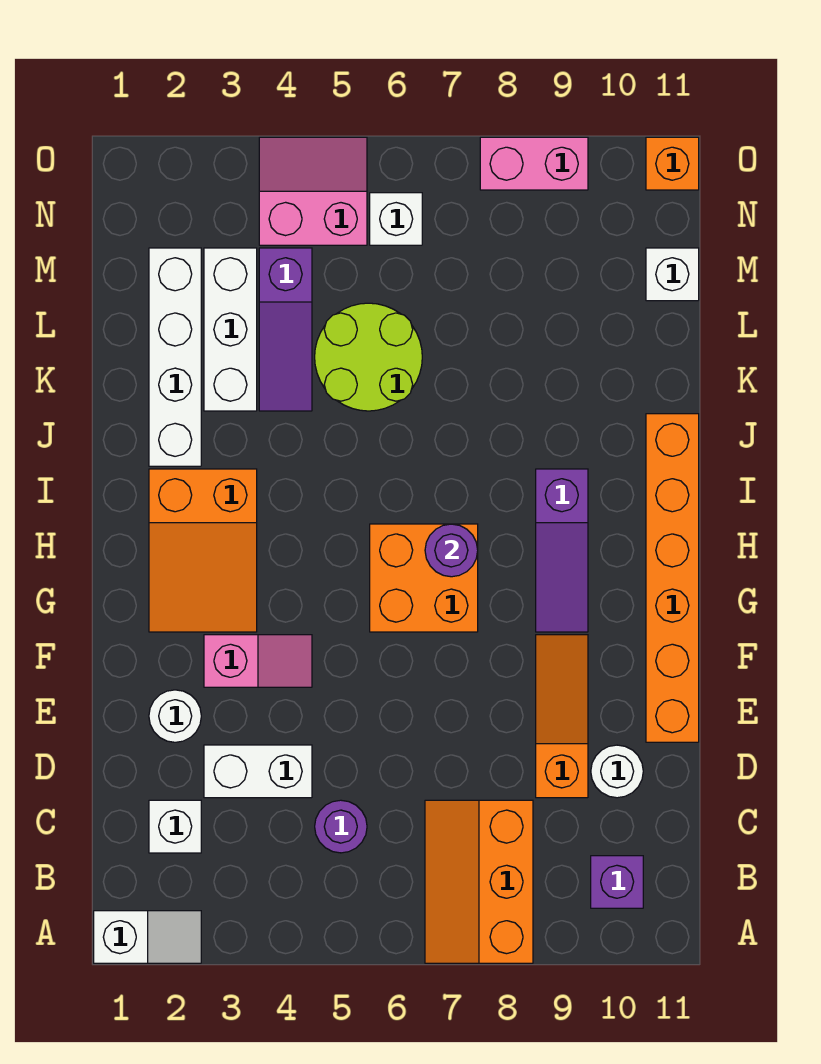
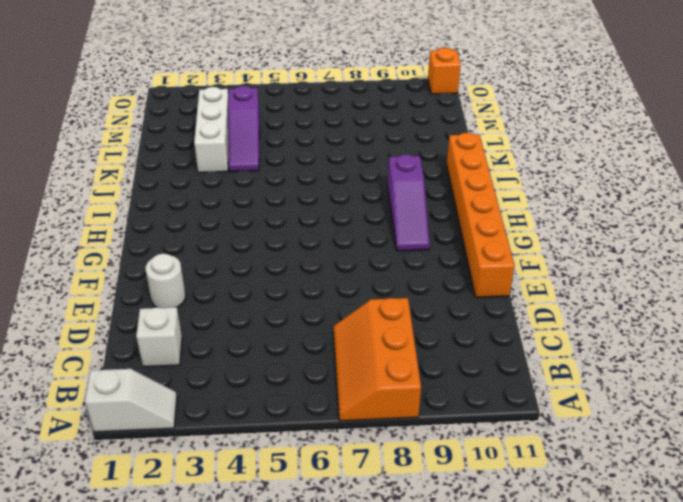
none -> purple 1x1 brick [591,856,643,908]
none -> purple 1x1 round brick [315,800,367,853]
none -> white 1x2 brick [204,745,312,798]

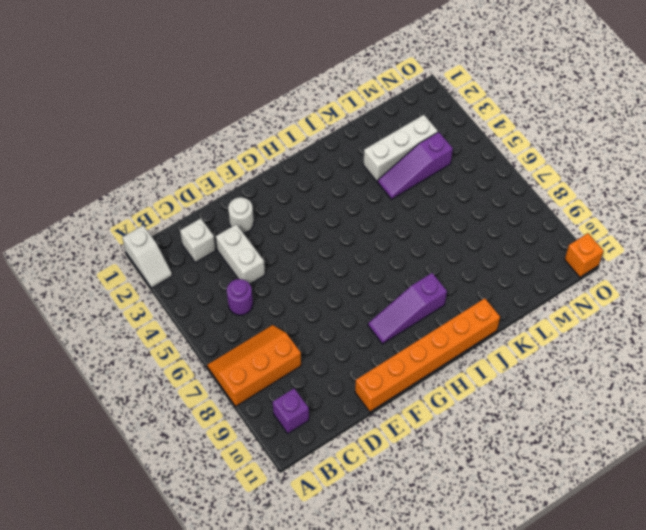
none -> orange 1x3 slope [536,635,588,798]
none -> white 1x1 round brick [591,745,643,798]
none -> pink 1x2 slope [204,635,312,687]

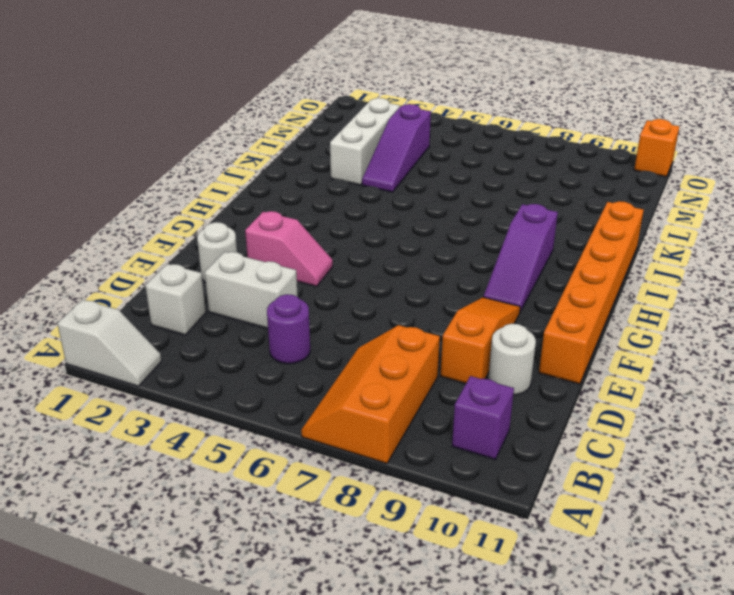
none -> orange 2x3 slope [149,469,257,632]
none -> orange 2x2 brick [370,524,478,632]
none -> white 1x4 brick [149,248,201,466]

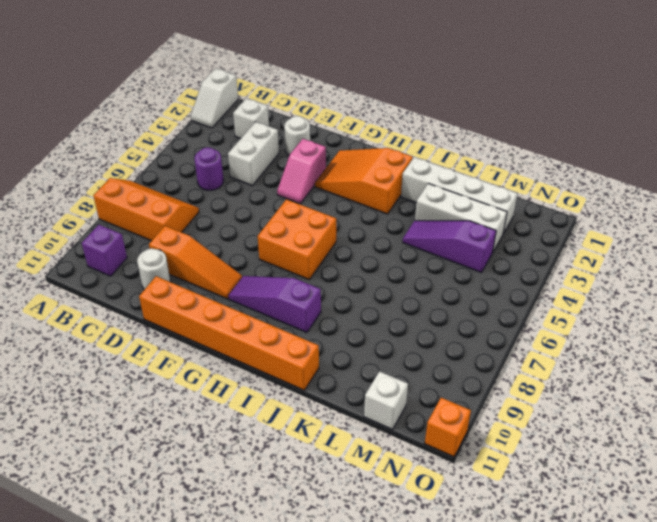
none -> lime 2x2 round brick [315,303,422,411]
none -> pink 2x2 slope [259,137,367,245]
none -> white 1x1 brick [370,193,422,245]

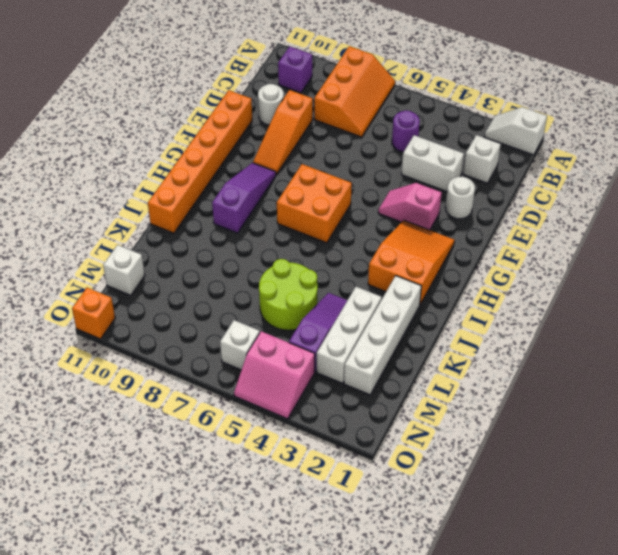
none -> pink 1x2 brick [480,137,588,190]
none -> purple 1x1 round brick [425,524,478,577]

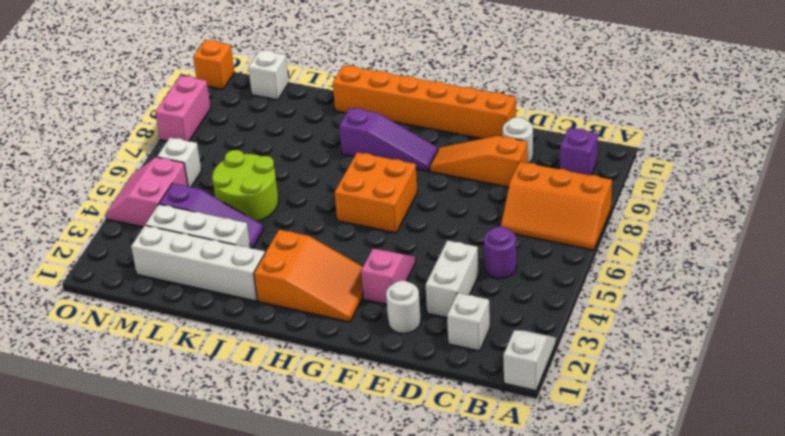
none -> purple 1x1 round brick [425,524,478,577]

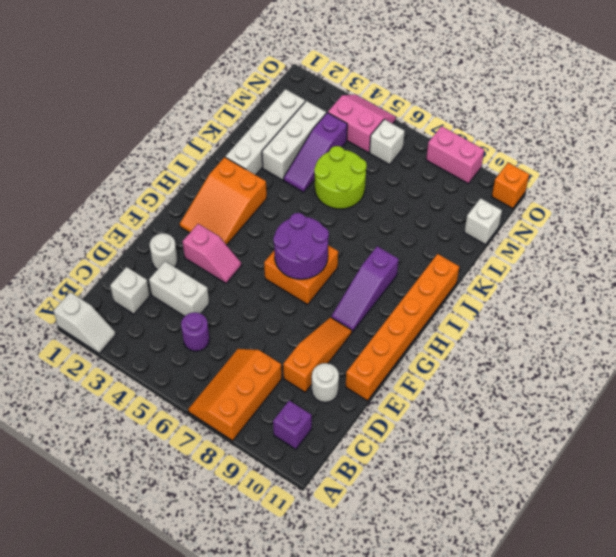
purple 2x2 round brick [273,213,329,279] -> purple 1x1 round brick [425,524,478,577]

